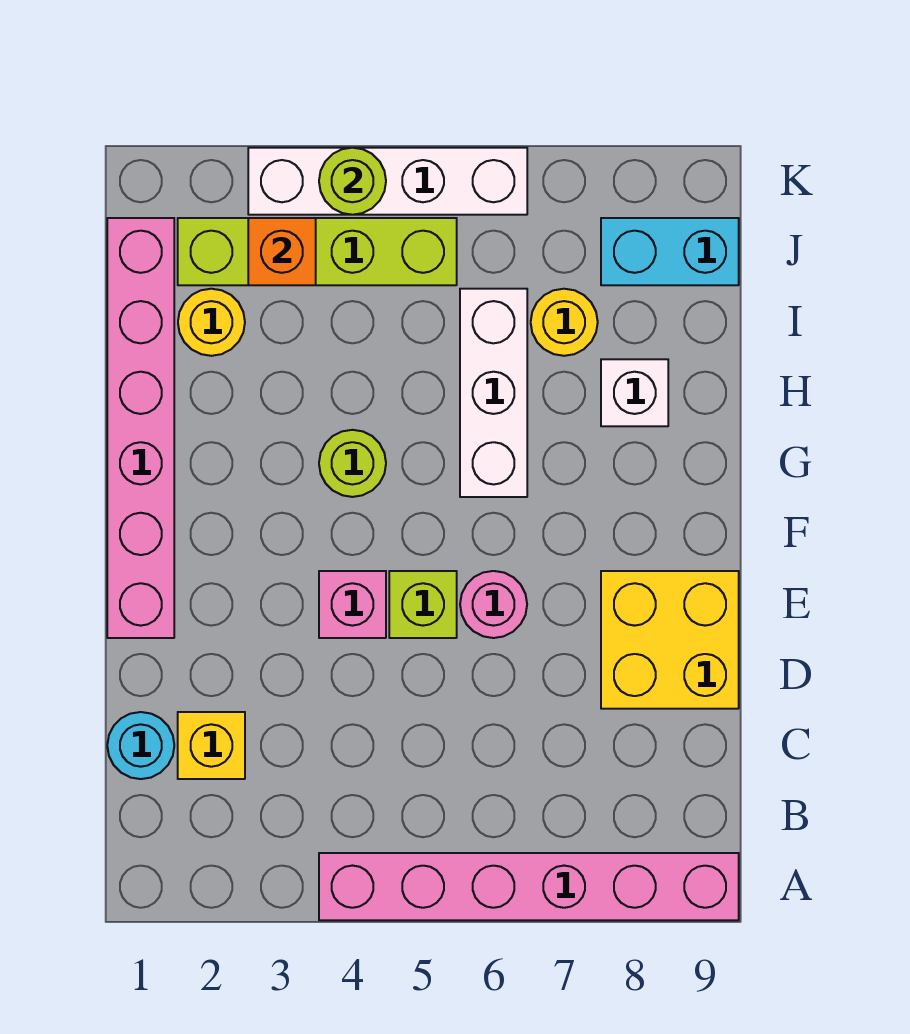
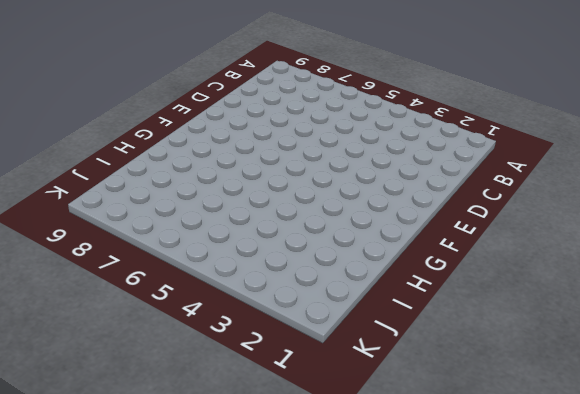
none -> pink 1x6 brick [319,853,739,920]
none -> cyan 1x1 round brick [107,712,174,779]
none -> yellow 1x1 brick [178,712,245,779]

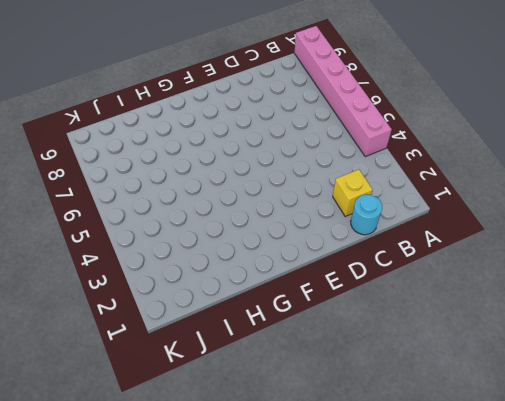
none -> yellow 2x2 brick [601,571,739,709]
none -> pink 1x6 brick [107,218,174,638]
none -> pink 1x1 brick [319,571,386,638]

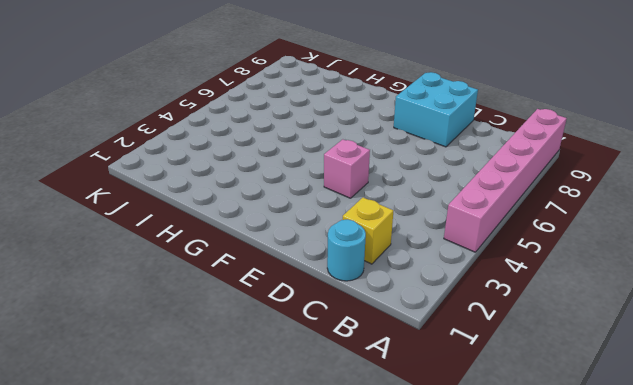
cyan 2x2 brick [394,72,478,147] -> yellow 2x2 brick [601,571,739,709]
none -> pink 1x6 brick [107,218,174,638]
none -> lime 1x1 brick [389,571,457,638]
none -> pink 1x1 round brick [460,571,527,638]

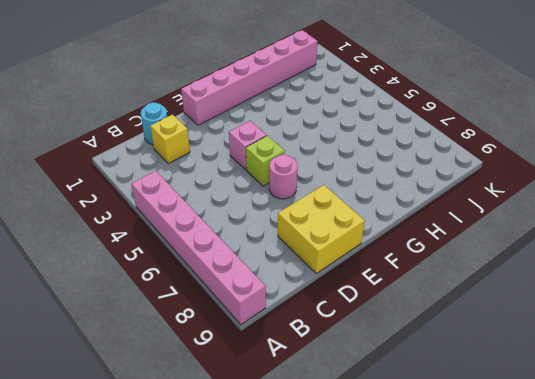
none -> lime 1x1 round brick [319,430,386,497]
none -> white 1x3 brick [460,289,527,497]
none -> white 1x1 brick [601,359,668,426]

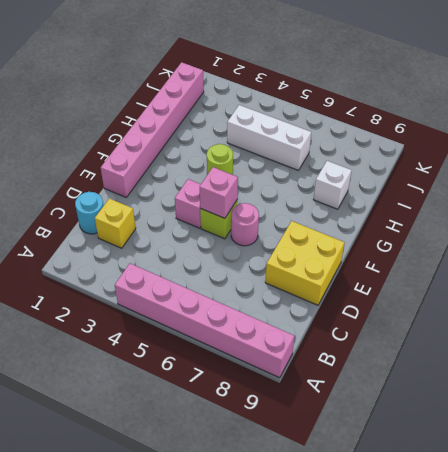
pink 1x1 brick [200,167,238,218] -> none
white 1x3 brick [227,105,311,170] -> white 1x3 brick turned to [460,289,527,497]
none -> yellow 1x1 round brick [178,289,245,356]
none -> yellow 1x1 round brick [531,289,598,356]
none -> lime 1x4 brick [178,218,457,285]

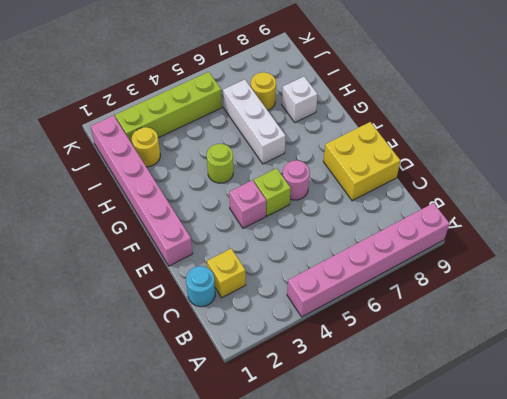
none -> cyan 1x2 brick [601,218,739,285]
none -> white 1x4 brick [248,148,527,215]
none -> orange 1x1 brick [248,218,316,285]

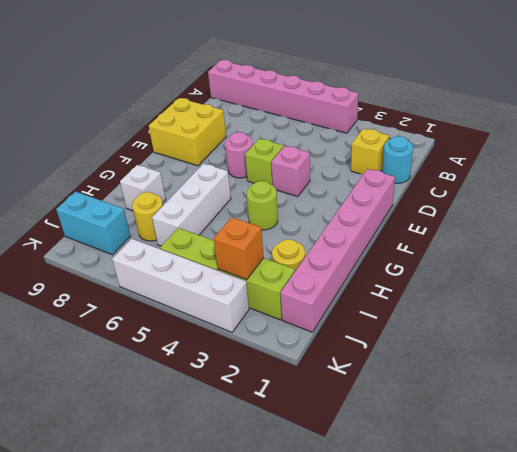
none -> lime 1x1 round brick [319,148,386,215]

